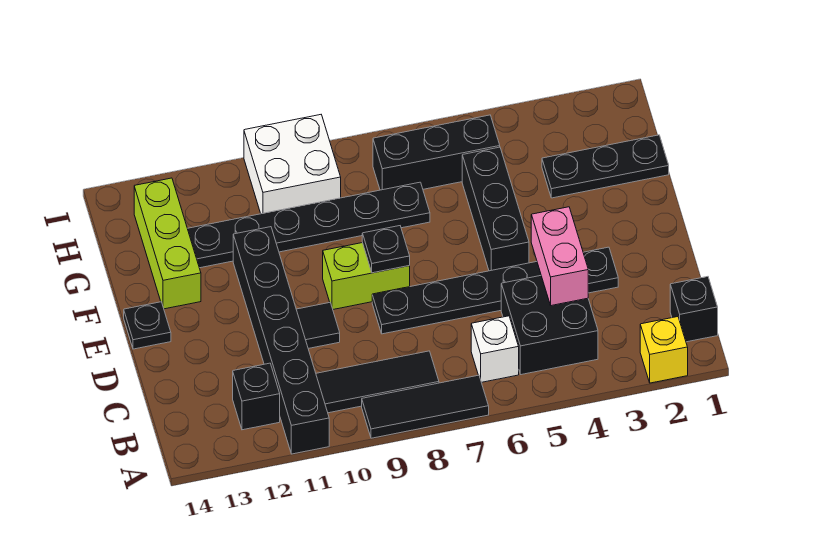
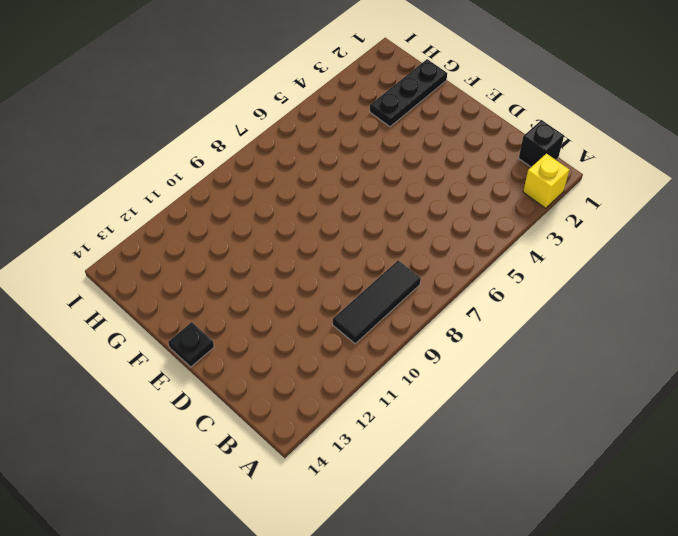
none -> black 1x3 tile [362,375,489,438]
none -> black 1x6 brick [233,227,329,454]
none -> black 2x2 brick [501,276,598,375]

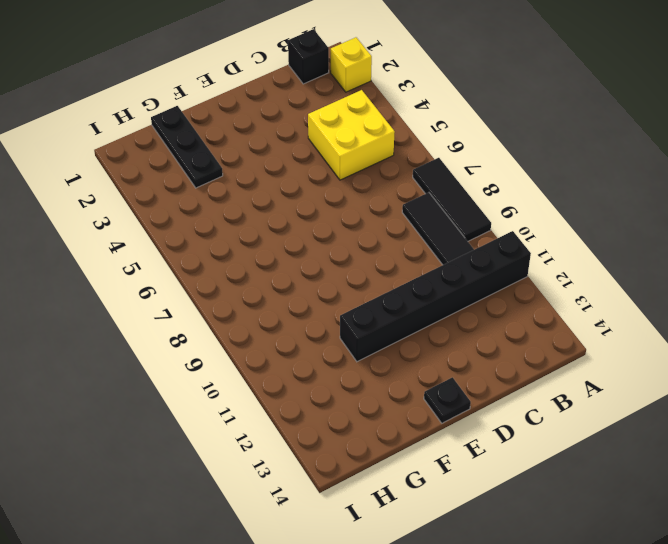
yellow 2x2 brick [308,90,395,180] -> black 2x2 brick [501,276,598,375]
none -> white 1x1 brick [471,316,519,382]
none -> black 1x1 brick [233,363,280,430]
none -> black 1x6 plate [372,247,618,334]

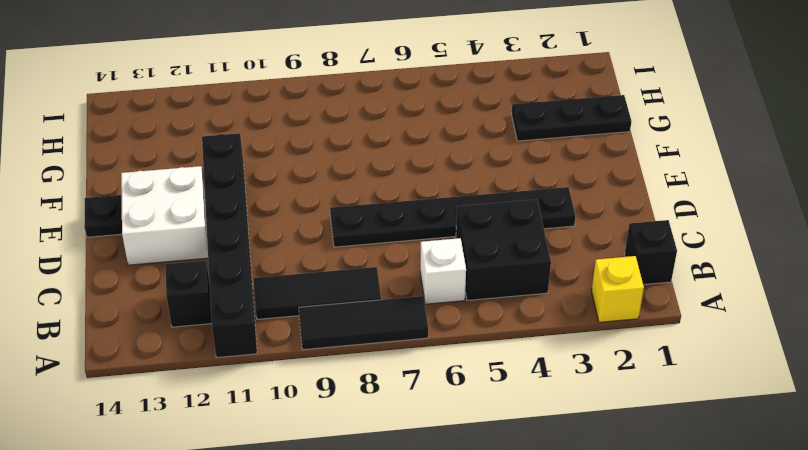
white 2x2 brick [121,166,208,265] -> white 2x2 brick moved to [244,115,341,214]
none -> black 1x1 tile [296,303,340,349]
none -> black 1x3 brick [462,147,529,271]
none -> lime 1x2 brick [323,243,410,309]

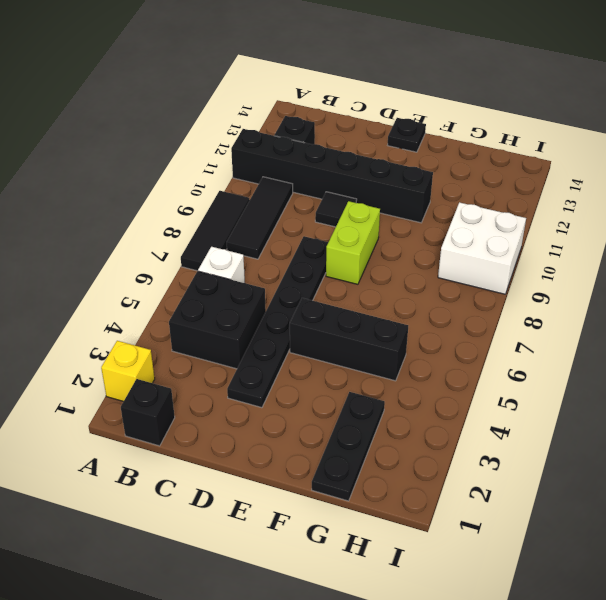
none -> lime 1x3 brick [134,178,201,309]
none -> black 1x6 plate [188,182,430,268]
none -> black 1x3 brick [373,115,500,190]

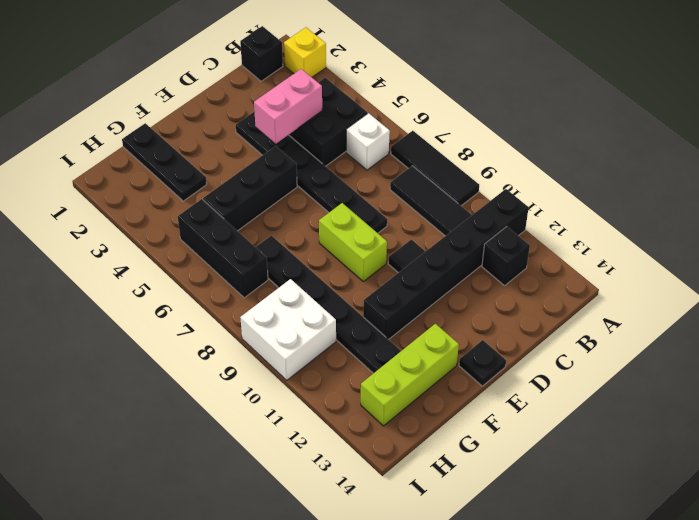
none -> black 1x1 plate [362,226,410,273]

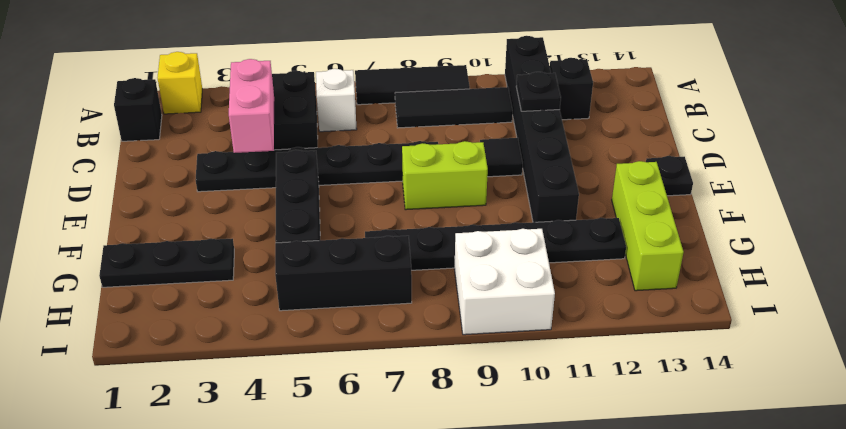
black 1x1 plate [516,72,561,111] -> black 1x1 plate moved to [362,226,410,273]

